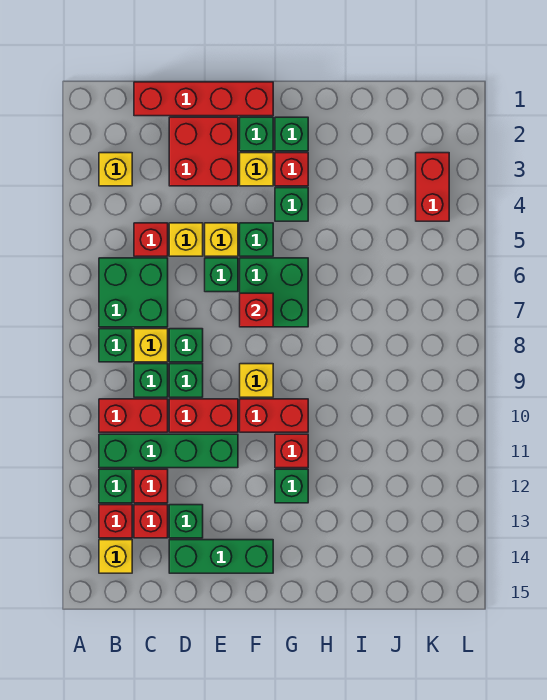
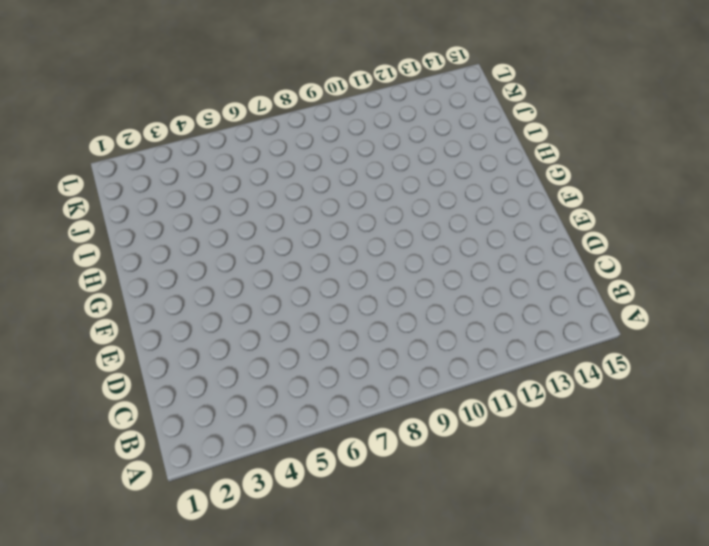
none -> yellow 1x1 brick [99,153,132,186]
none -> green 2x2 brick [99,258,168,327]
none -> green 1x1 brick [99,329,132,362]
none -> red 1x2 brick [99,399,168,432]

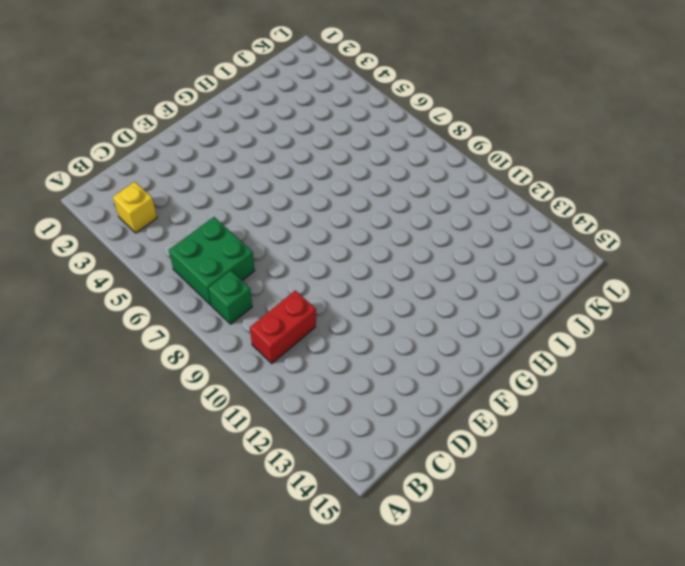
none -> green 1x4 brick [99,434,238,468]
none -> green 1x1 brick [99,469,132,503]
none -> red 1x1 brick [99,505,132,538]
none -> yellow 1x1 brick [99,540,132,573]

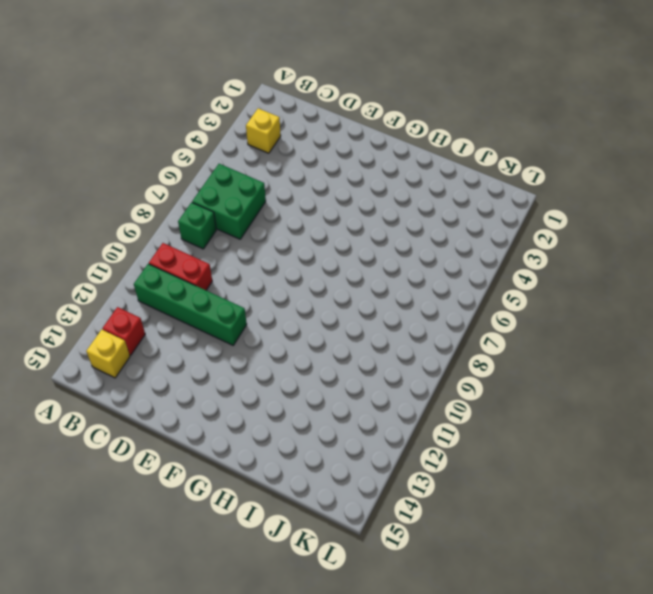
none -> green 1x1 brick [99,469,132,503]
none -> red 1x4 brick [134,82,273,116]
none -> red 1x1 brick [134,223,168,256]
none -> yellow 1x1 brick [134,329,168,362]

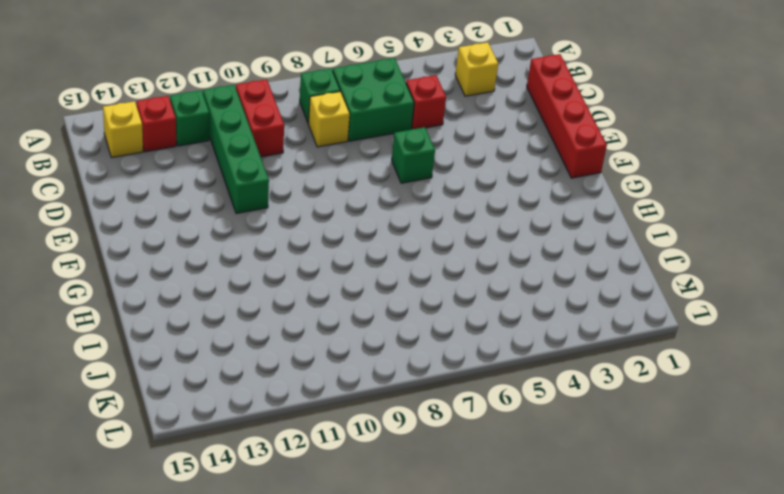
none -> green 1x1 brick [134,364,168,397]
none -> red 1x1 brick [134,469,168,503]
none -> red 1x1 brick [134,505,168,538]
none -> red 2x2 brick [169,117,238,186]

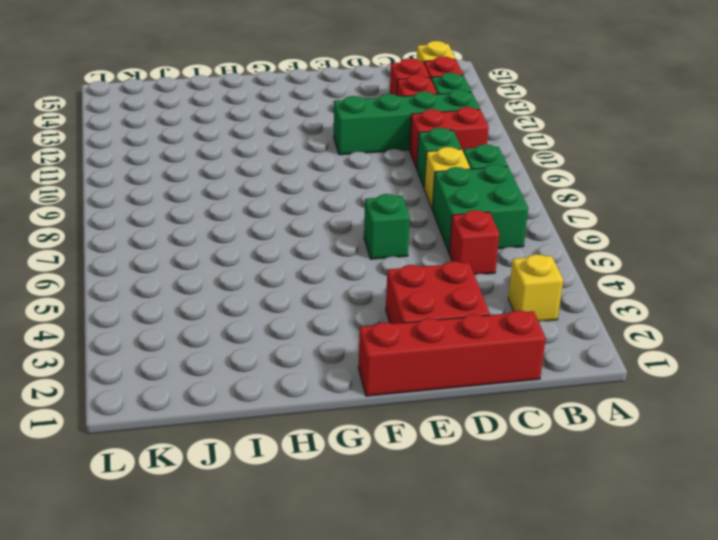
none -> yellow 1x1 brick [169,223,203,256]
none -> green 1x1 brick [169,329,203,362]
none -> green 1x1 brick [169,364,203,397]
none -> red 1x2 brick [169,399,238,432]

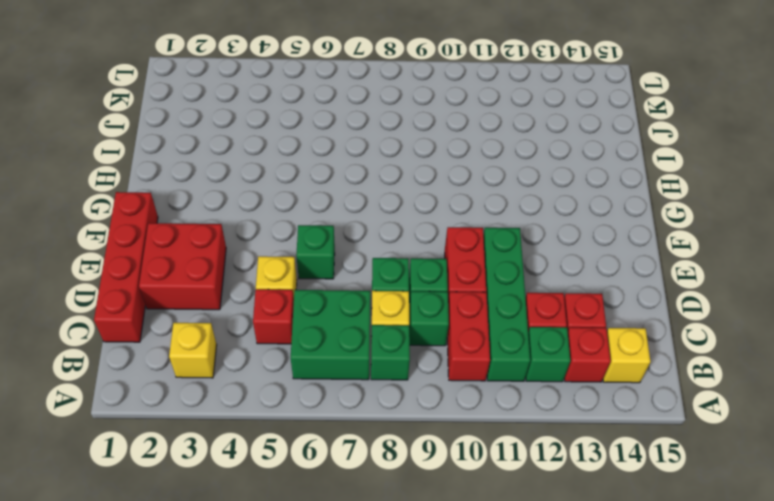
none -> green 1x1 brick [169,505,203,538]
none -> green 1x3 brick [169,540,273,573]
none -> yellow 1x1 brick [205,223,238,256]
none -> green 1x1 brick [240,117,273,151]

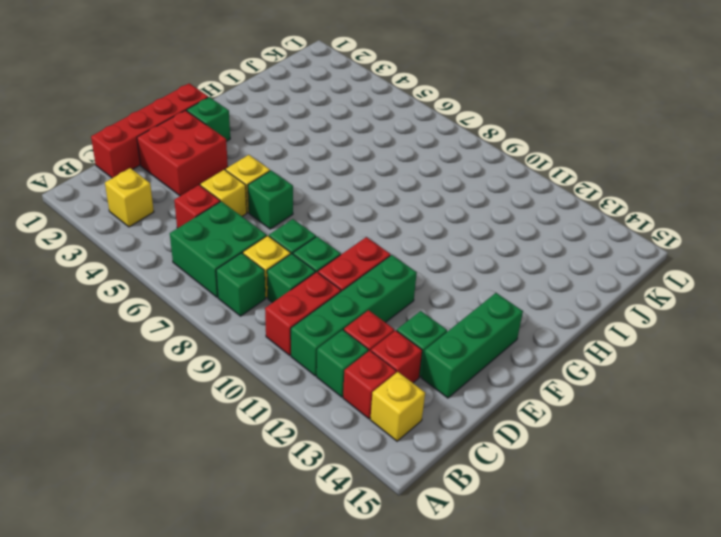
none -> yellow 1x1 brick [240,153,273,186]
none -> green 1x1 brick [240,223,273,256]
none -> green 2x2 brick [240,258,308,327]
none -> yellow 1x1 brick [240,364,273,397]

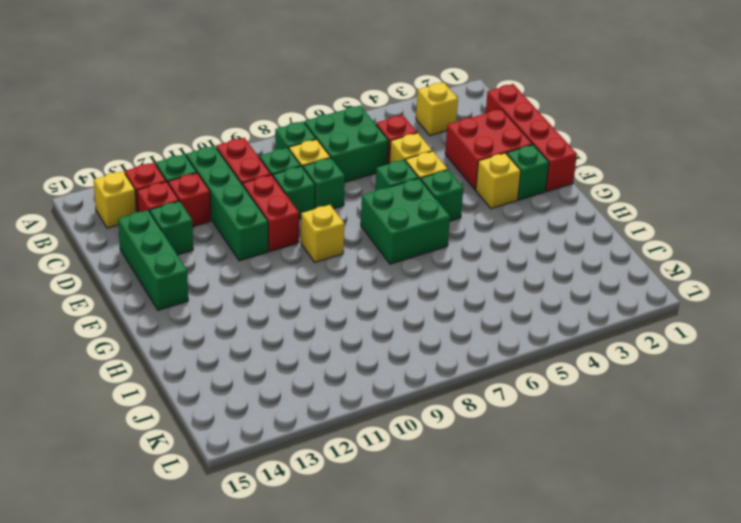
none -> red 1x2 brick [240,399,308,432]
none -> green 1x1 brick [275,117,308,151]
none -> red 1x1 brick [275,153,308,186]
none -> green 1x1 brick [275,188,308,221]

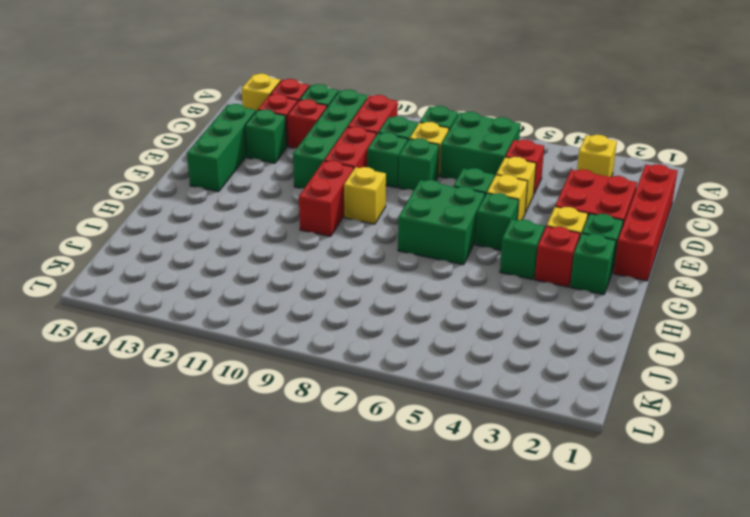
none -> red 1x1 brick [275,434,308,468]
none -> green 1x1 brick [275,469,308,503]
none -> red 1x2 brick [416,153,449,221]
none -> red 1x1 brick [240,293,273,327]

